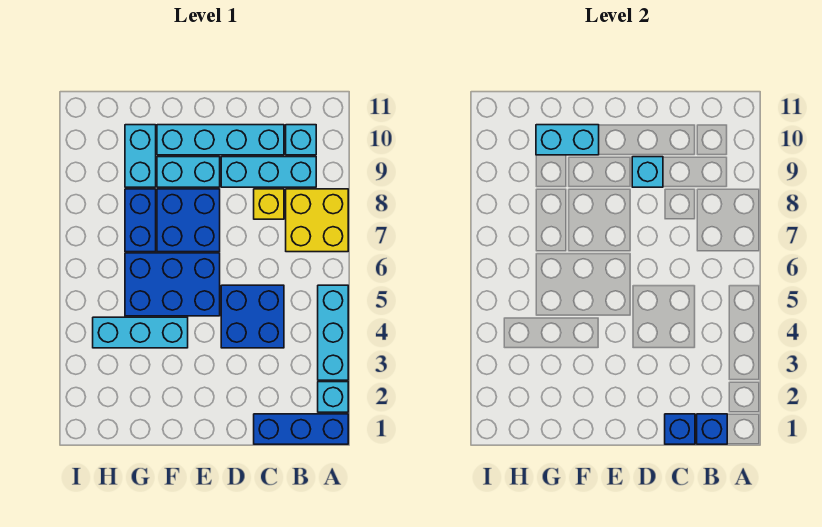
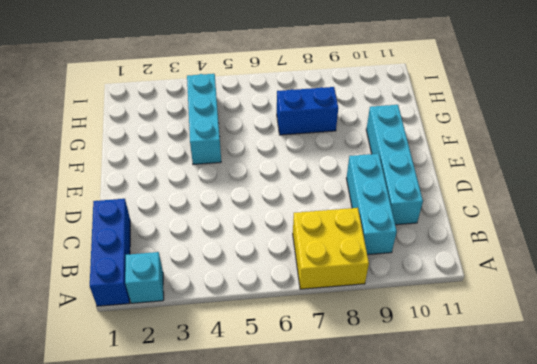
none -> cyan 1x3 brick [318,285,348,380]
none -> cyan 1x1 brick [286,125,316,155]
none -> blue 2x2 brick [221,285,284,348]

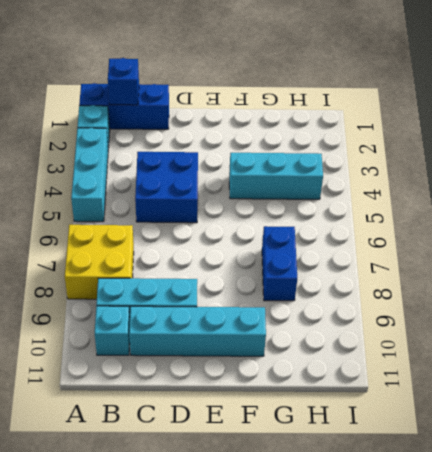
none -> yellow 1x1 brick [254,189,284,219]
none -> blue 2x3 brick [125,253,220,316]
none -> blue 2x2 brick [157,189,220,252]

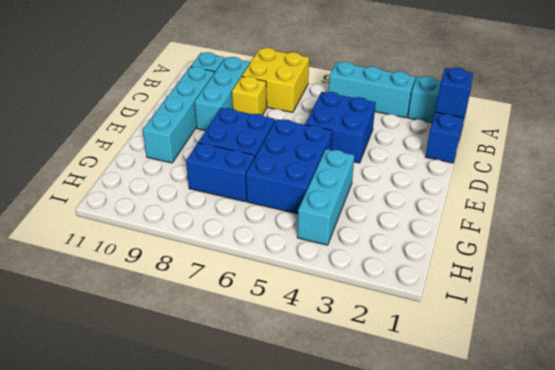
none -> cyan 1x2 brick [157,157,220,187]
none -> cyan 1x2 brick [125,125,156,187]
none -> blue 1x1 brick [665,414,695,444]

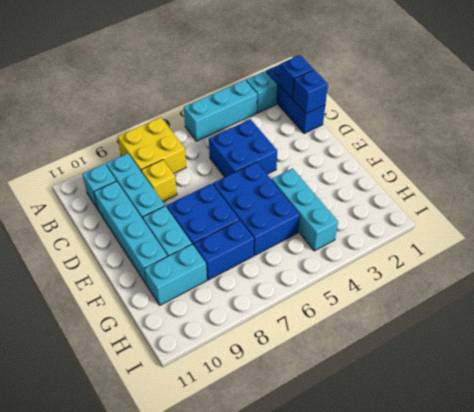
none -> cyan 1x1 brick [632,157,663,187]
none -> cyan 1x2 brick [536,125,599,155]

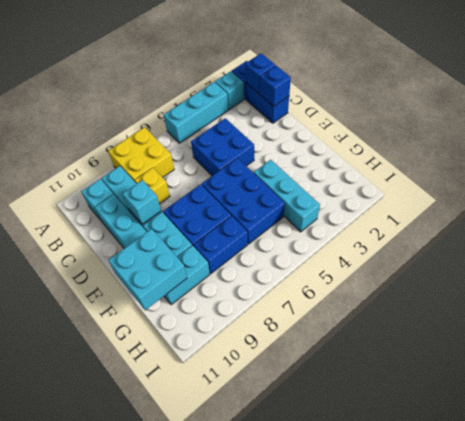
cyan 2x2 brick [108,229,187,310] -> cyan 1x2 brick [536,125,599,155]

